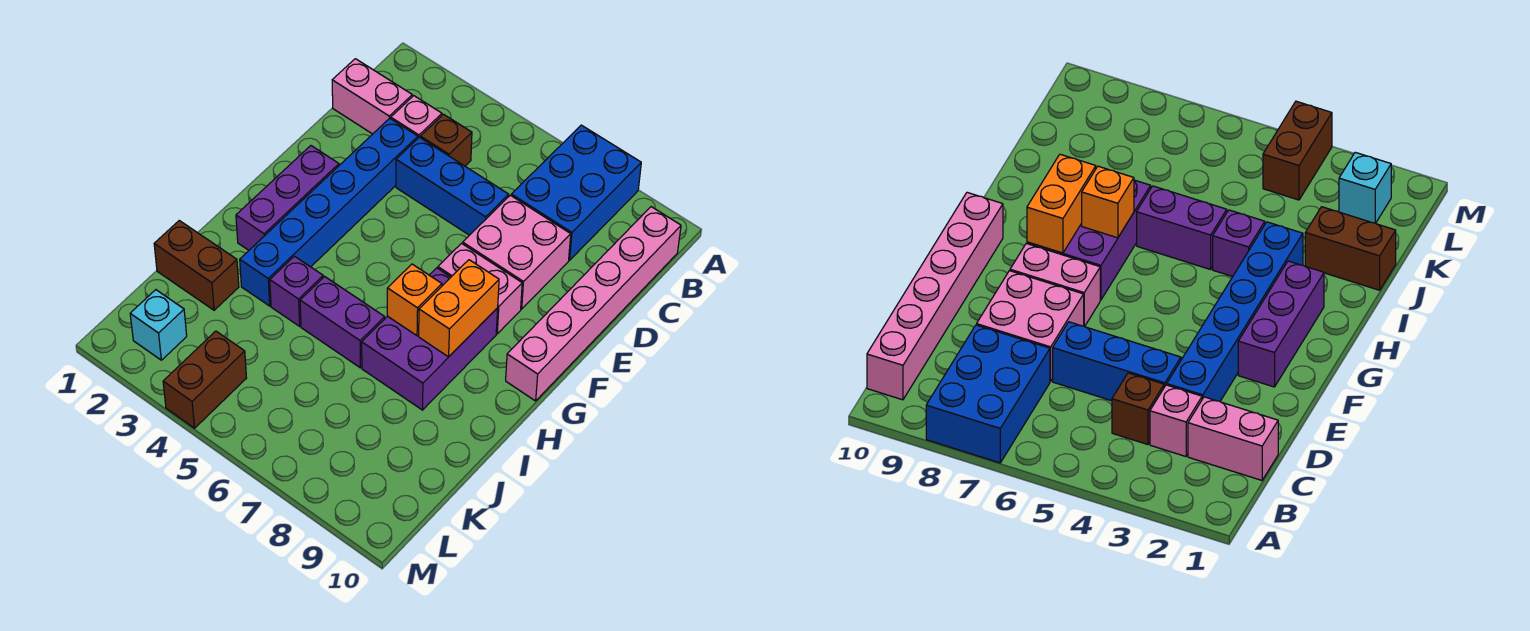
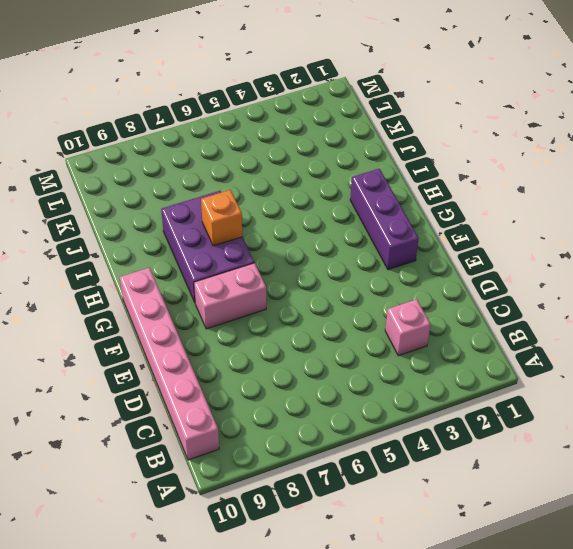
none -> blue 2x3 brick [511,125,641,260]
none -> pink 1x2 brick [332,59,412,134]
none -> brown 1x1 brick [420,114,472,166]

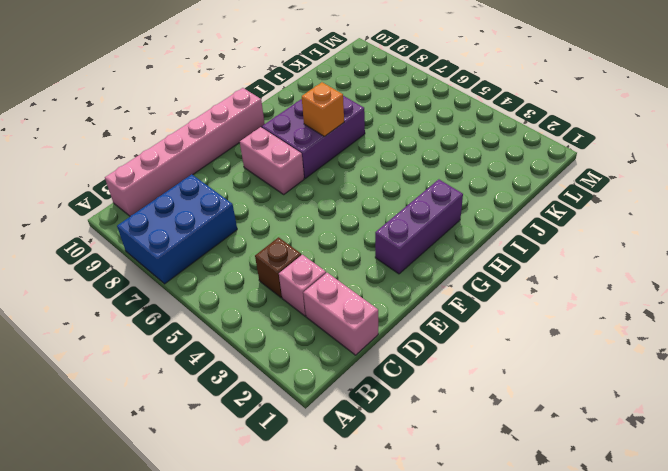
none -> blue 1x6 brick [240,118,418,306]
none -> blue 1x3 brick [396,137,509,235]
none -> pink 2x2 brick [463,195,571,309]

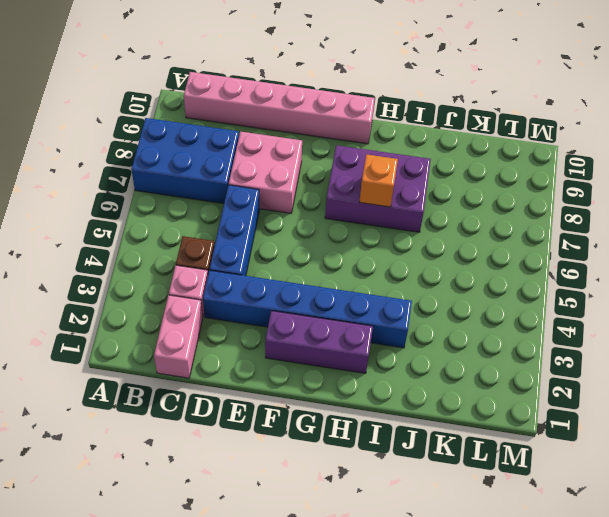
none -> pink 1x2 brick [438,243,522,334]
none -> purple 1x1 brick [270,256,323,326]
none -> purple 1x2 brick [300,277,385,368]

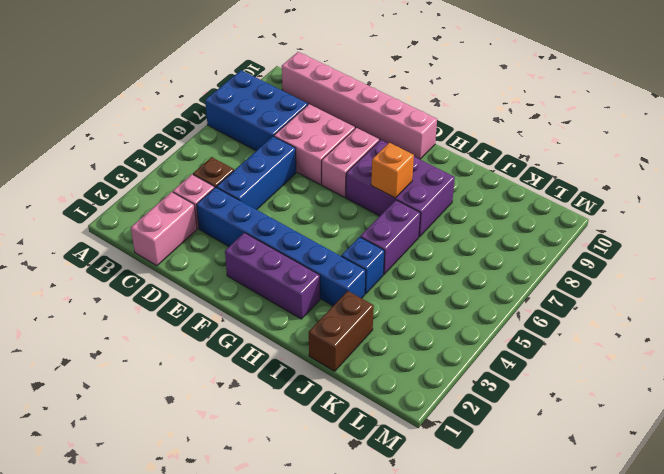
blue 1x1 brick [341,237,384,294] -> purple 1x1 brick [270,256,323,326]
none -> cyan 1x1 brick [130,290,187,360]
none -> brown 1x2 brick [163,331,246,428]
none -> orange 1x2 brick [419,260,499,357]

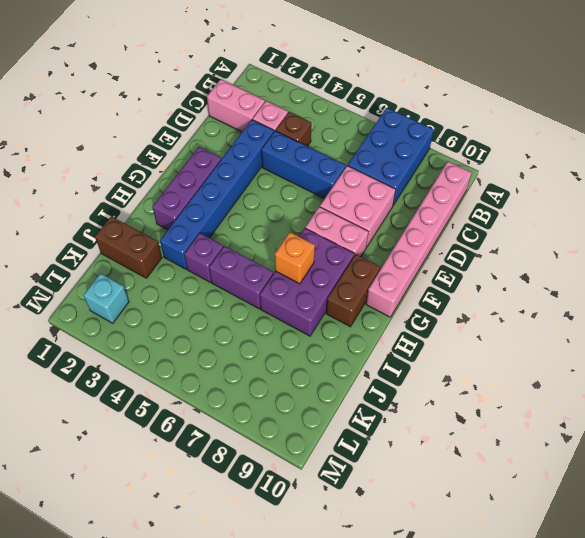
brown 1x2 brick [326,254,380,327] -> brown 1x2 brick moved to [163,331,246,428]
none -> orange 1x2 brick [419,260,499,357]

